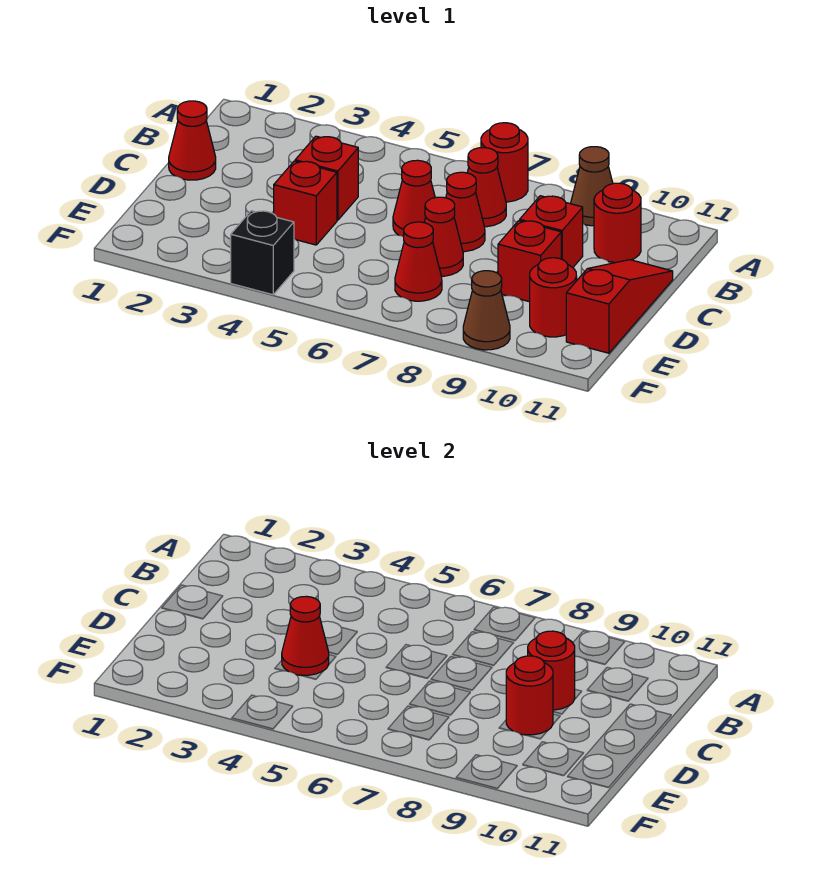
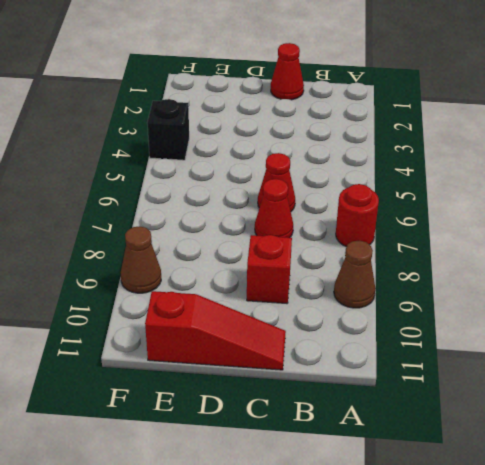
none -> red 1x1 cone [467,148,506,227]
none -> red 1x1 round brick [594,183,641,262]
none -> red 1x1 brick [295,136,358,220]

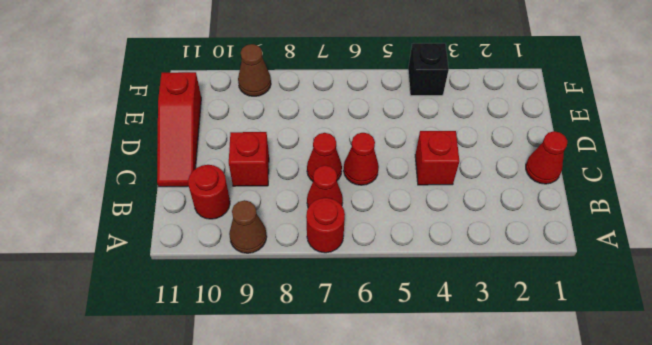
none -> red 1x1 brick [274,161,337,245]
none -> red 1x1 cone [424,197,463,276]
none -> red 1x1 brick [498,221,561,302]

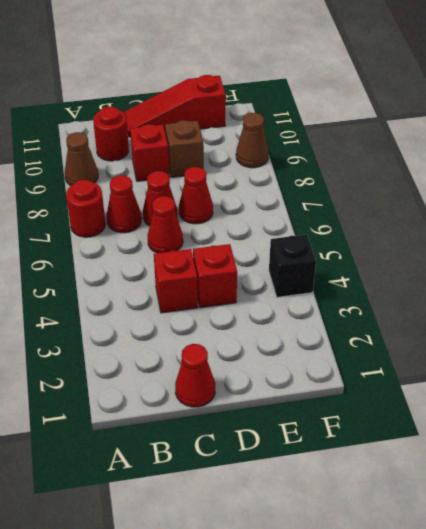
brown 1x1 brick [165,121,204,177] -> red 1x1 brick [498,221,561,302]
none -> red 1x1 cone [395,222,442,301]
none -> red 1x1 round brick [530,258,577,337]
none -> red 1x1 round brick [528,631,575,710]

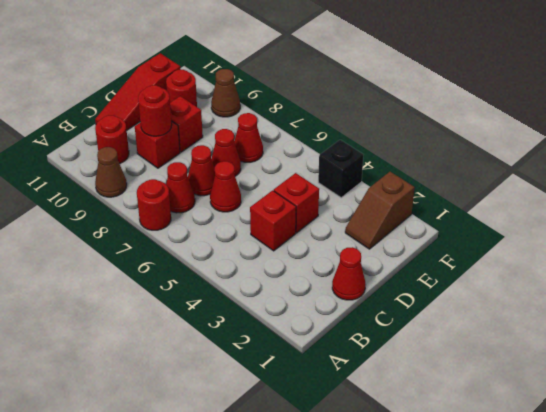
brown 1x2 slope [345,172,415,249] -> none
none -> red 1x1 cone [282,596,329,675]
none -> red 1x1 round brick [506,656,553,735]

